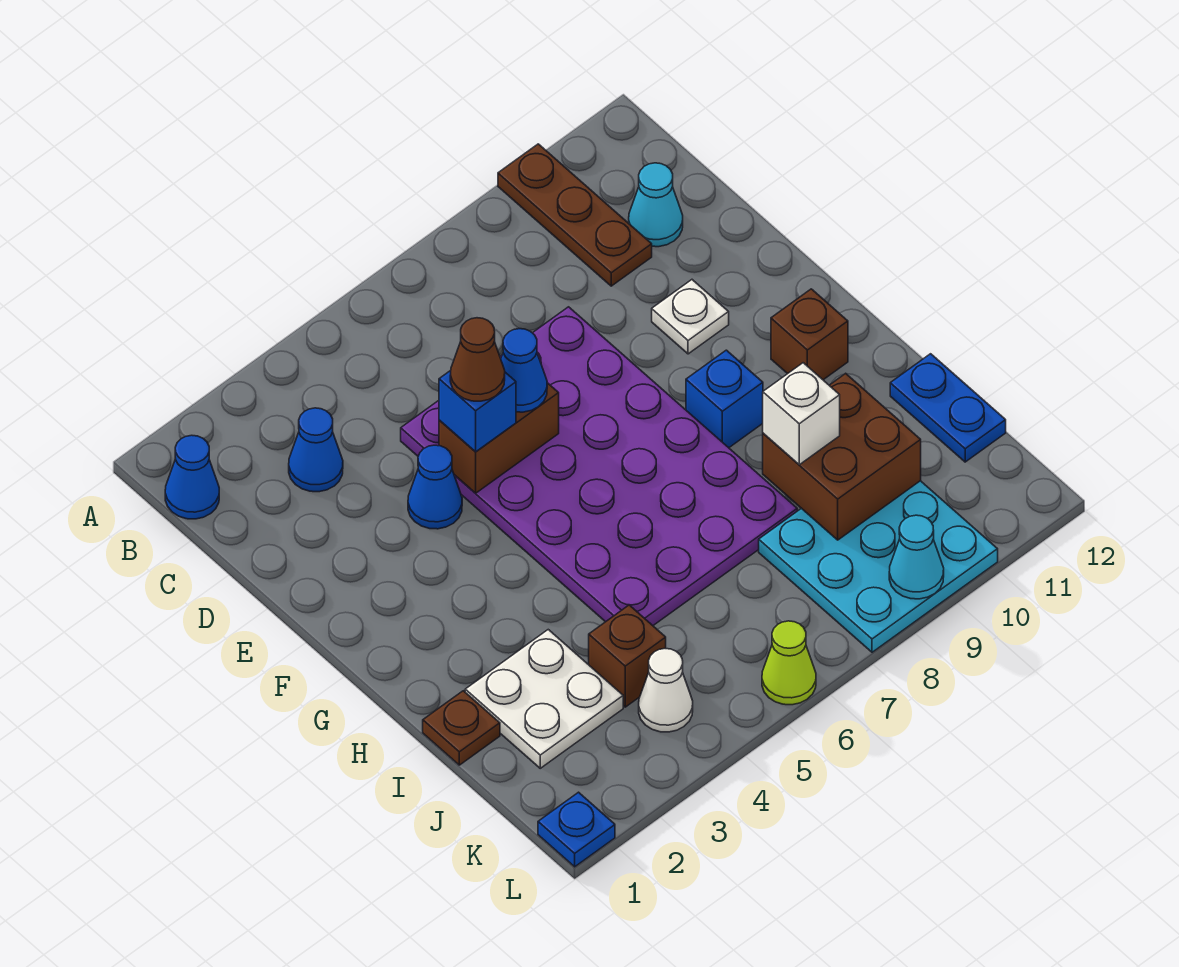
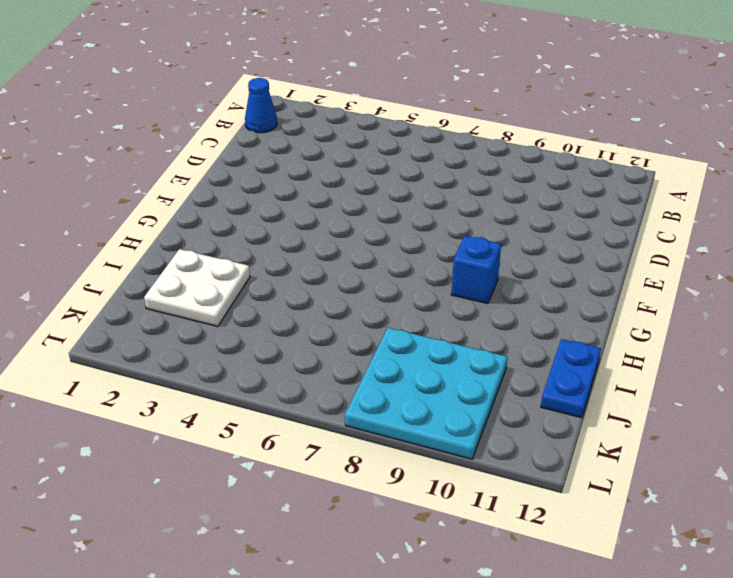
none -> brown 1x3 plate [498,144,652,286]
none -> blue 1x1 cone [289,408,343,492]
none -> cyan 1x1 cone [629,163,683,247]

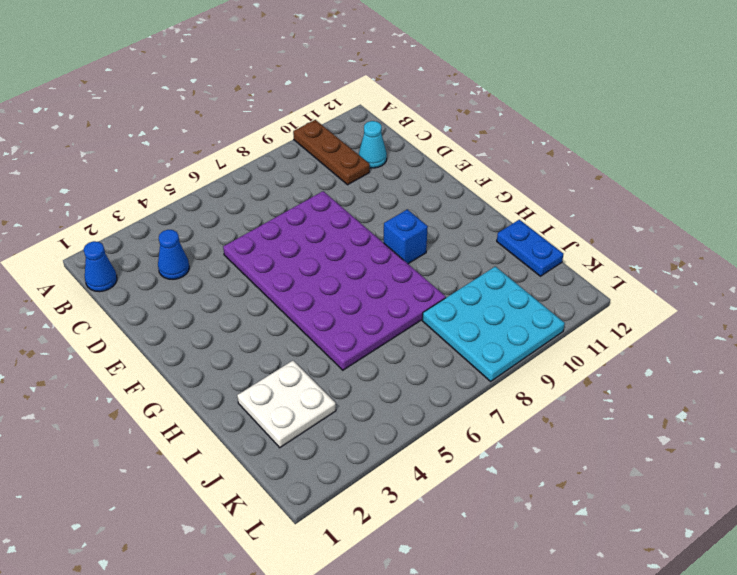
none -> blue 1x1 cone [408,445,462,529]
none -> white 1x1 plate [652,280,729,354]
none -> brown 1x1 brick [771,289,848,380]

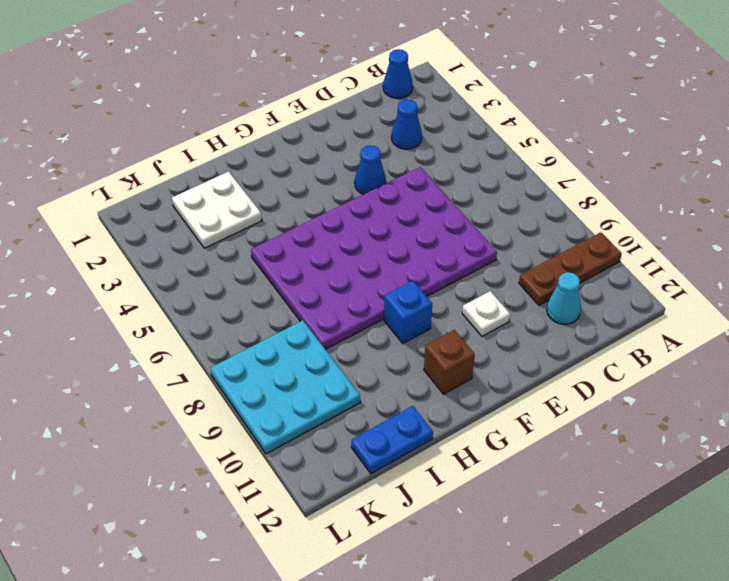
none -> brown 1x1 plate [423,691,500,765]
none -> brown 1x1 brick [589,605,666,707]
none -> white 1x1 cone [639,648,693,732]

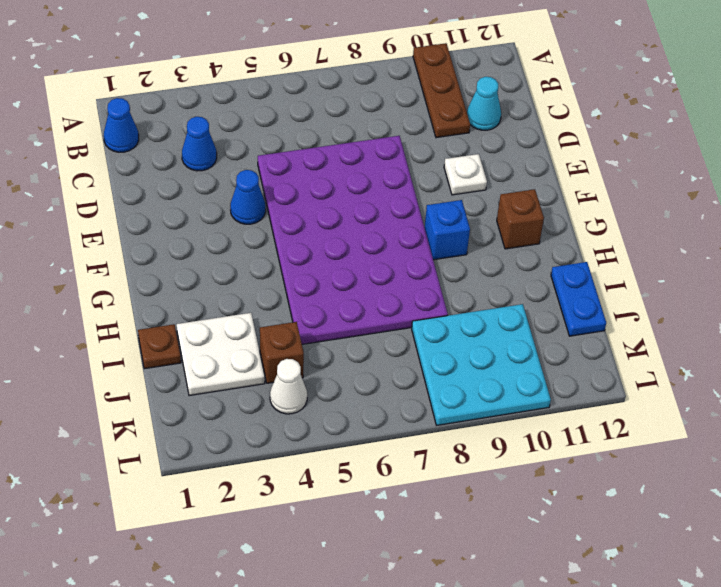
none -> blue 1x1 plate [538,792,615,867]
none -> lime 1x1 cone [762,621,816,705]
none -> brown 1x2 brick [439,383,559,493]

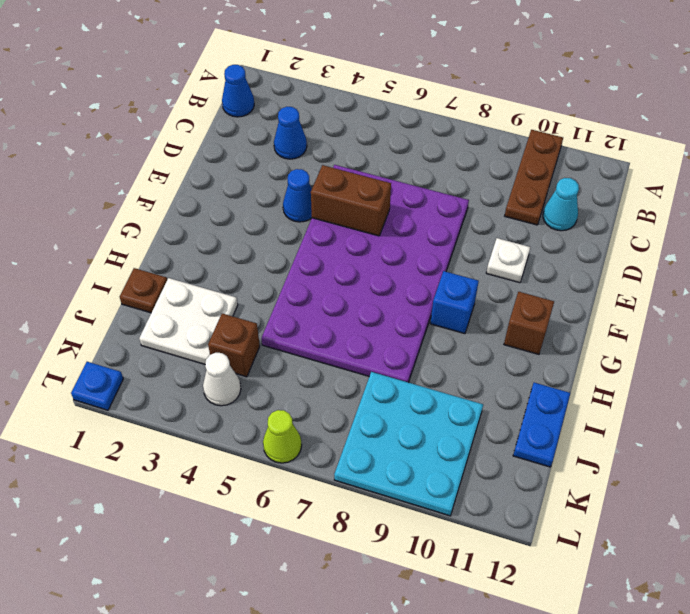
none -> brown 2x2 brick [763,373,921,540]
none -> cyan 1x1 cone [889,515,944,599]
none -> blue 1x1 brick [439,370,516,452]

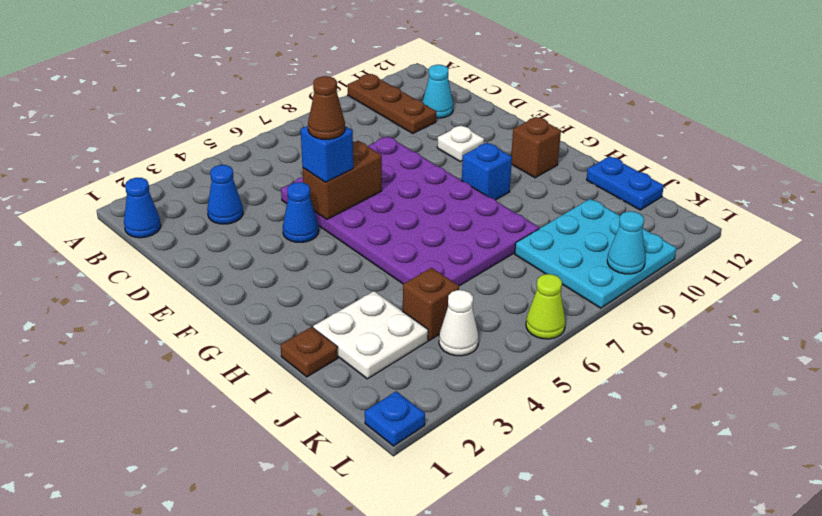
none -> brown 2x2 brick [763,373,921,540]
none -> blue 1x1 cone [501,329,547,412]
none -> white 1x1 brick [763,363,840,465]

